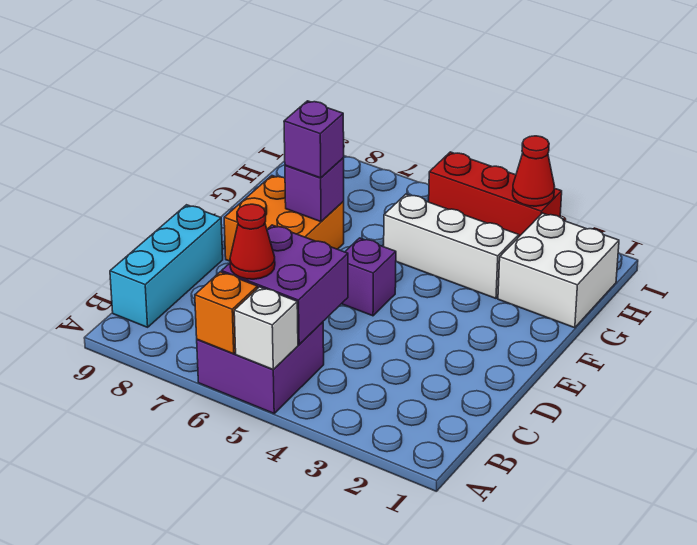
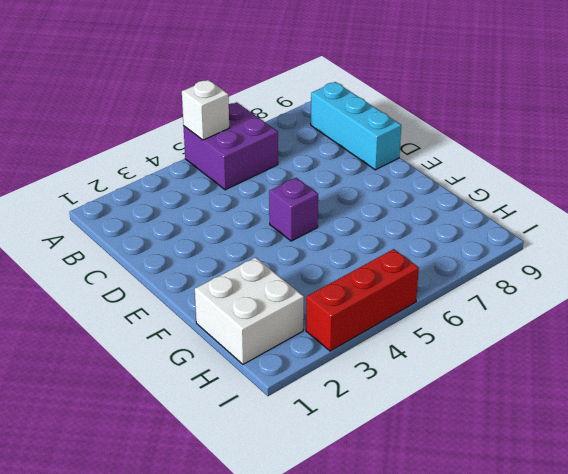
none -> orange 2x2 brick [224,176,344,261]
none -> white 1x3 brick [384,194,519,298]
none -> orange 1x1 brick [195,272,258,354]

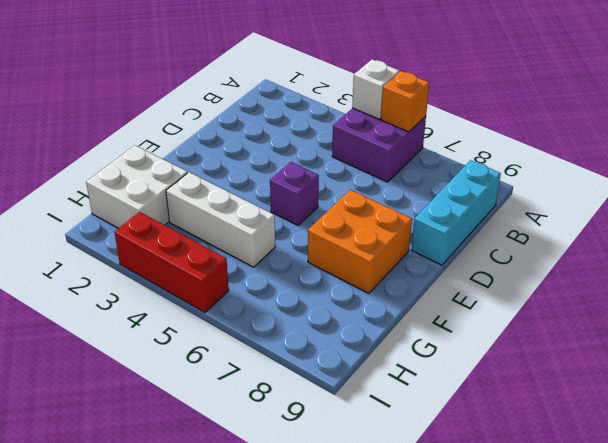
none -> purple 2x2 brick [222,225,348,344]
none -> purple 1x1 brick [285,158,344,222]
none -> red 1x1 cone [513,136,555,206]

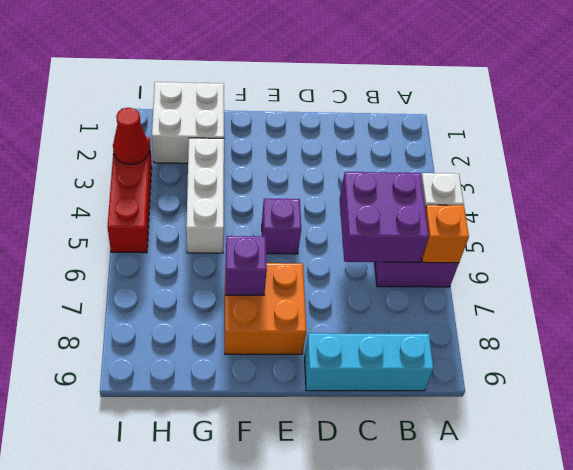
none -> red 1x1 cone [230,204,275,279]
none -> purple 1x1 brick [284,101,344,178]

